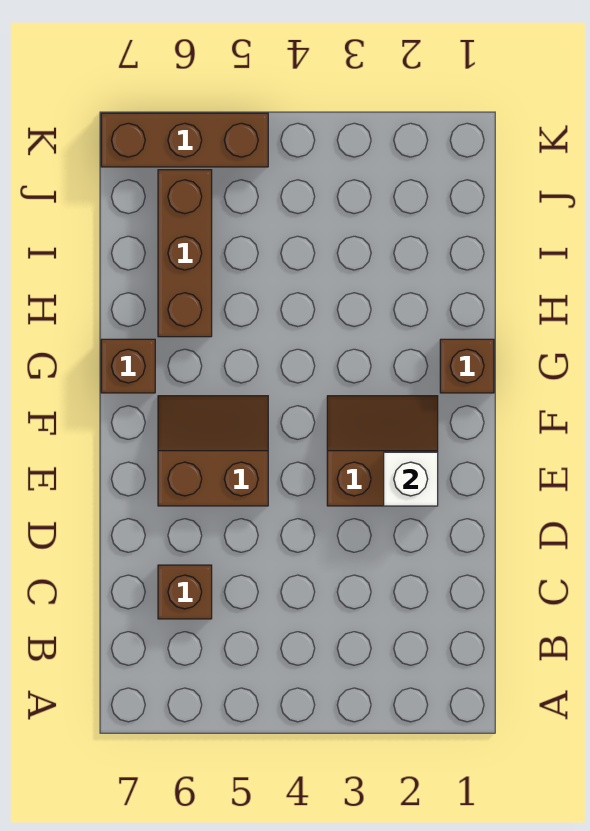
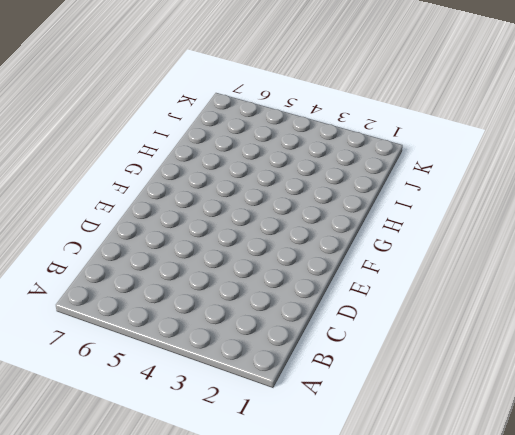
none -> brown 1x1 brick [158,565,212,619]
none -> brown 2x2 slope [327,396,438,506]

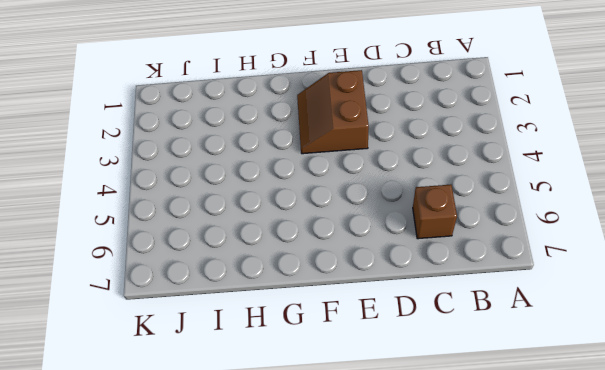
none -> brown 2x2 slope [158,396,268,506]
none -> brown 1x1 brick [440,339,494,393]

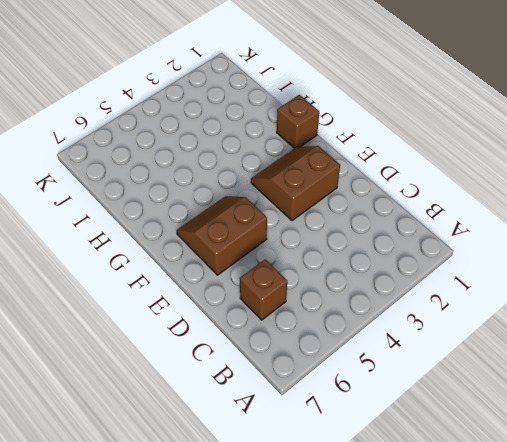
none -> brown 1x1 brick [101,339,155,393]
none -> brown 1x3 brick [158,170,212,337]

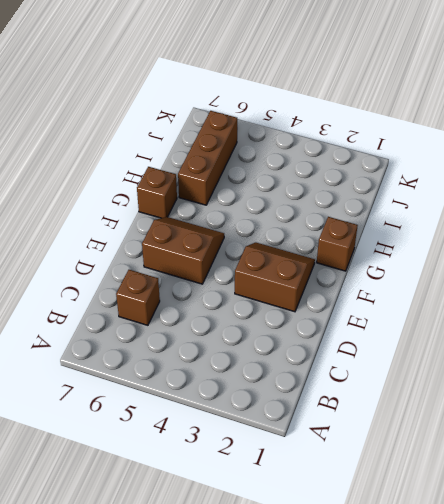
none -> brown 1x3 brick [101,113,268,167]
none -> white 1x1 brick [384,452,438,506]

